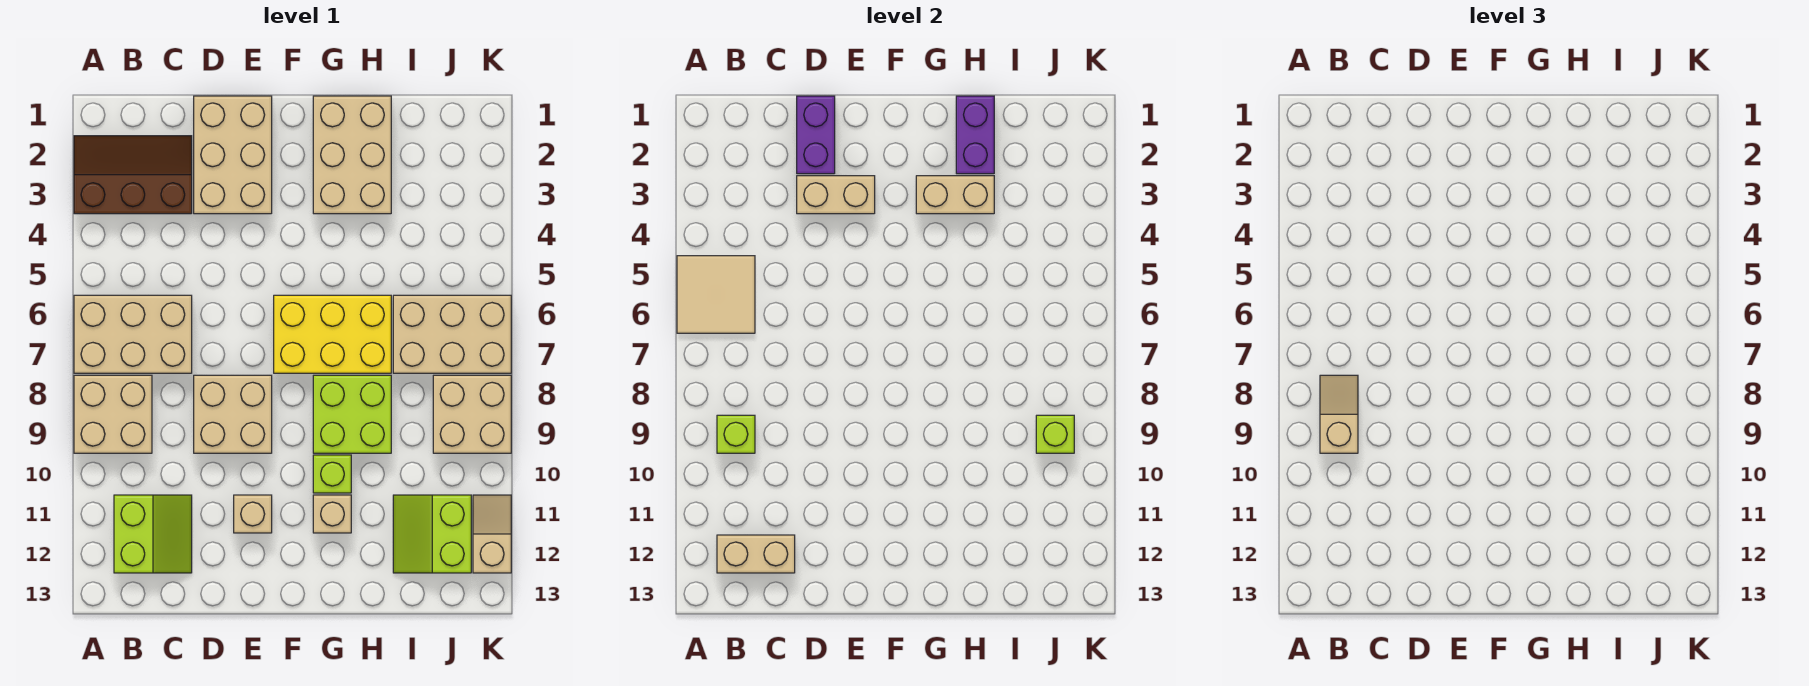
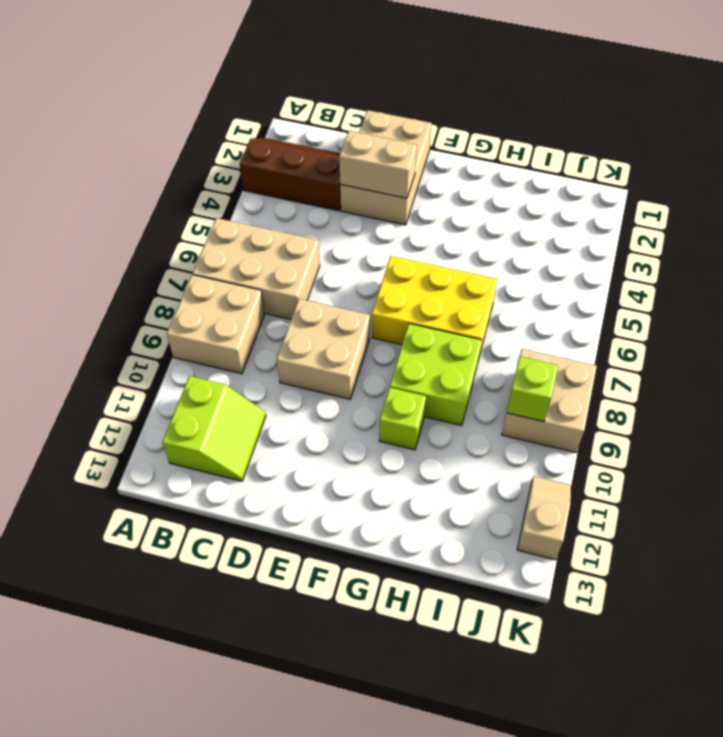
none -> tan 1x1 brick [234,495,272,533]
none -> tan 2x3 brick [313,96,391,214]
none -> tan 1x1 brick [313,495,351,533]

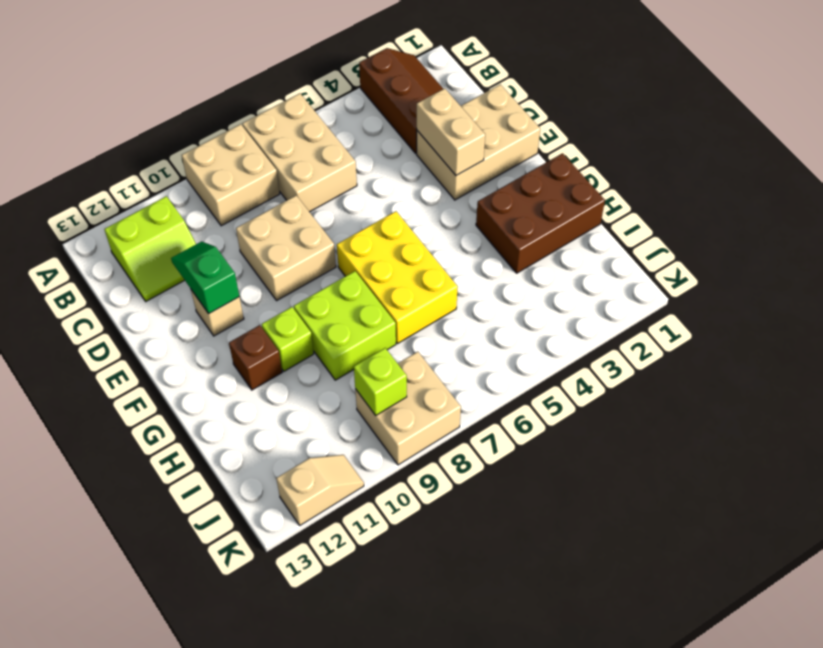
green 1x2 slope [171,241,239,314] -> none
brown 2x3 brick [476,153,605,273] -> tan 2x3 brick [313,96,391,214]
brown 1x1 brick [229,325,282,390] -> tan 1x1 brick [313,495,351,533]
none -> tan 2x3 brick [393,295,511,373]
none -> lime 2x2 slope [393,495,471,573]
none -> tan 2x2 tile [677,256,755,333]

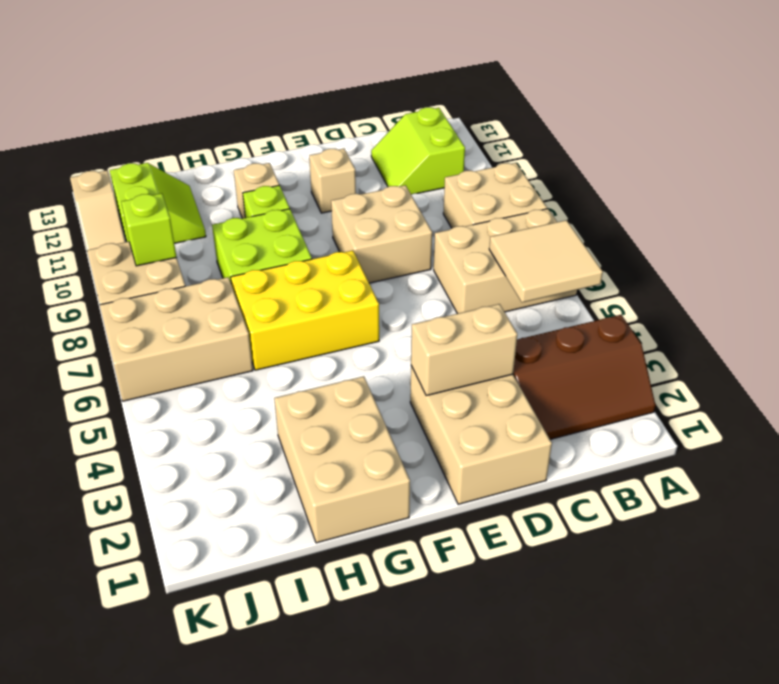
none -> lime 1x1 brick [717,415,755,453]
none -> tan 1x2 brick [717,535,795,573]
none -> purple 1x2 brick [797,96,835,174]

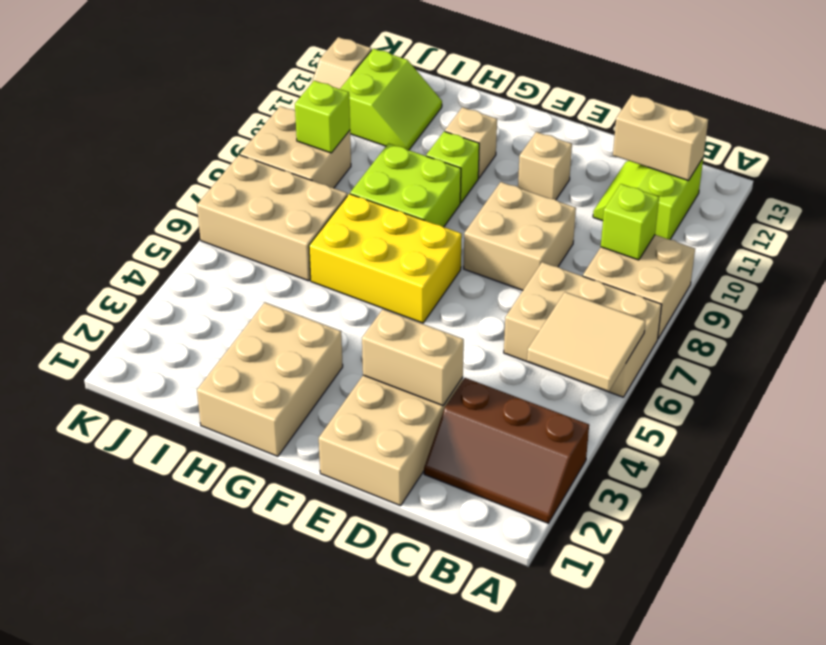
none -> purple 1x2 brick [797,96,835,174]
none -> tan 1x2 brick [916,176,994,214]
none -> purple 1x2 brick [956,96,994,174]

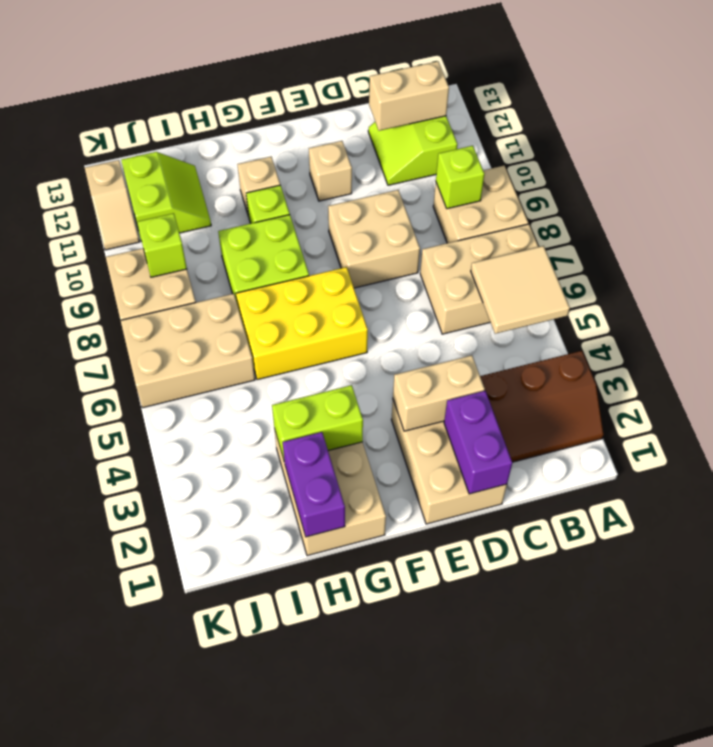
lime 1x2 brick [272,385,363,460] -> tan 1x2 brick [916,176,994,214]
none -> tan 1x2 slope [1320,375,1358,453]

